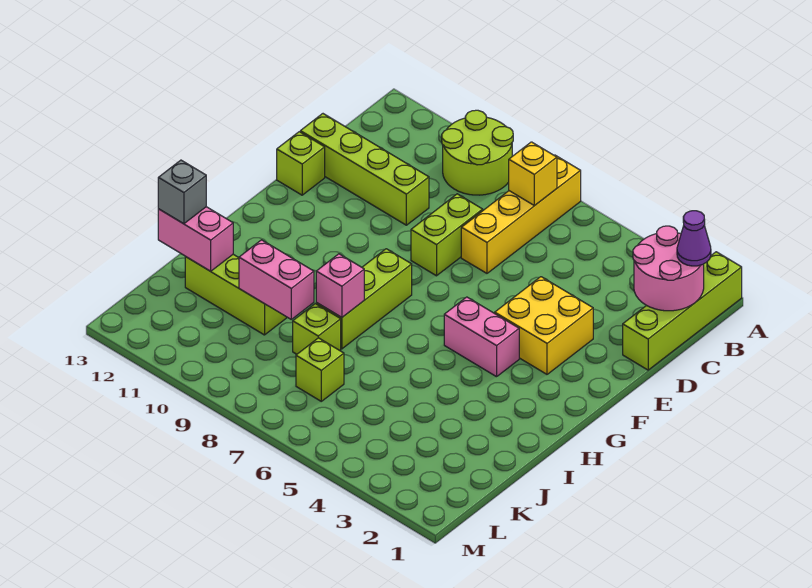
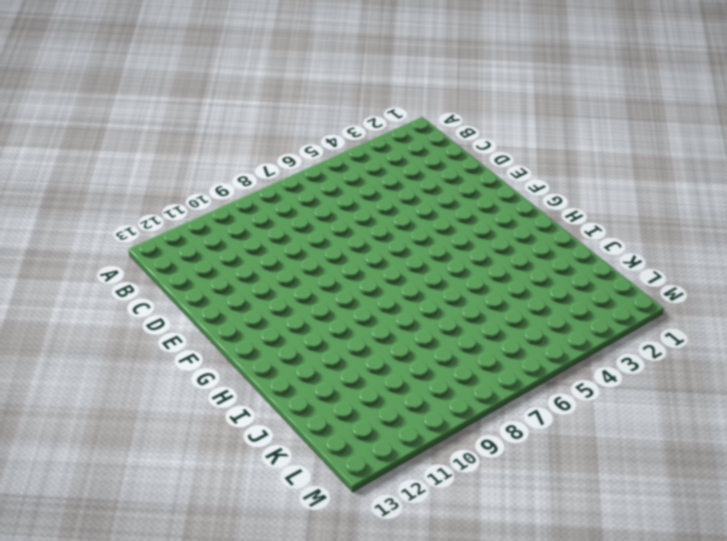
none -> lime 1x4 brick [623,252,742,370]
none -> yellow 1x4 brick [461,155,581,273]
none -> lime 2x2 round brick [442,110,513,195]

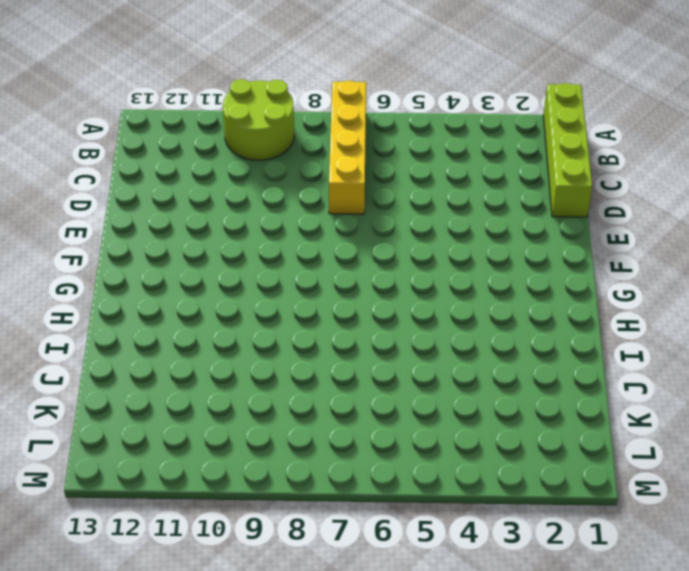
none -> lime 1x2 brick [411,194,483,276]
none -> lime 1x4 brick [300,114,429,225]
none -> yellow 2x2 brick [495,277,593,374]

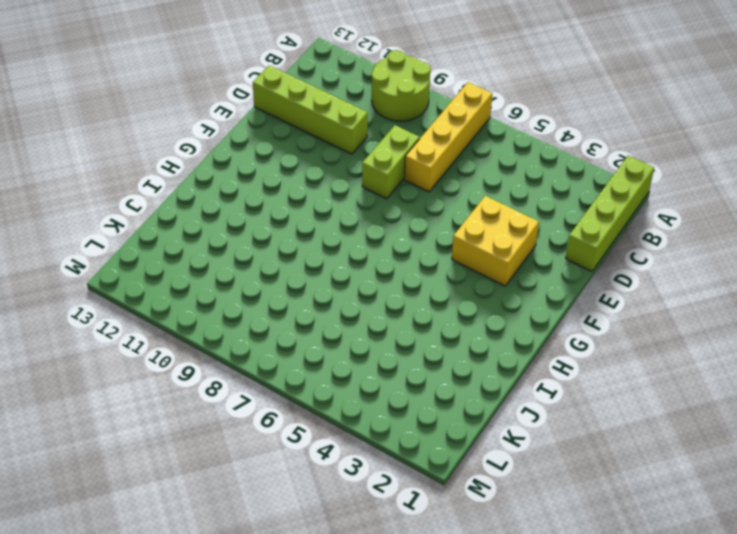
none -> lime 1x1 brick [277,132,325,195]
none -> pink 1x2 brick [444,297,519,377]
none -> lime 1x3 brick [316,249,412,349]

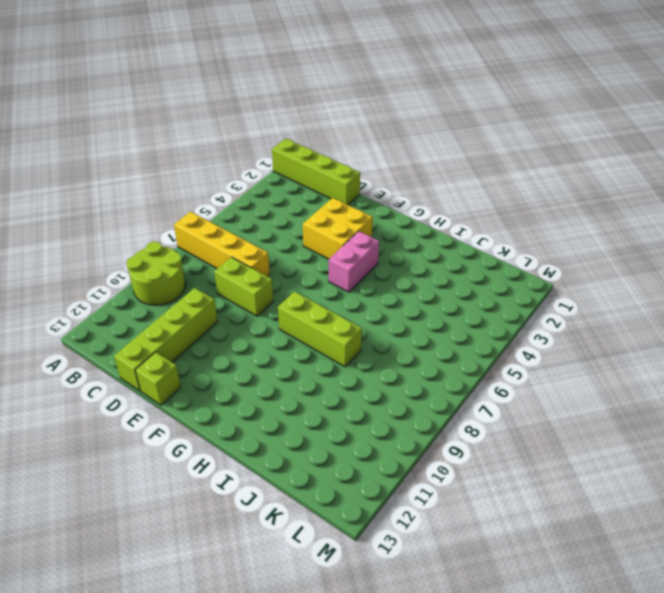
none -> lime 1x1 brick [293,304,341,354]
none -> lime 1x3 brick [185,254,287,335]
none -> lime 1x1 brick [296,338,344,401]

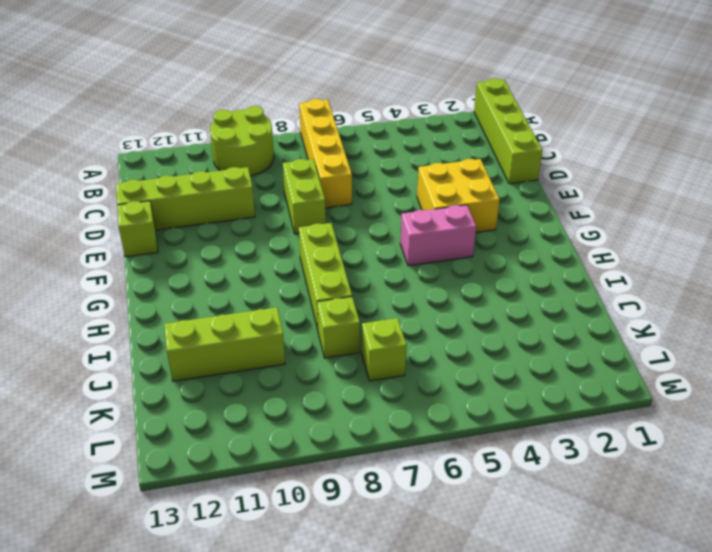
none -> pink 2x2 round brick [633,226,704,311]
none -> yellow 1x1 brick [509,142,557,206]
none -> pink 1x1 brick [316,254,364,317]

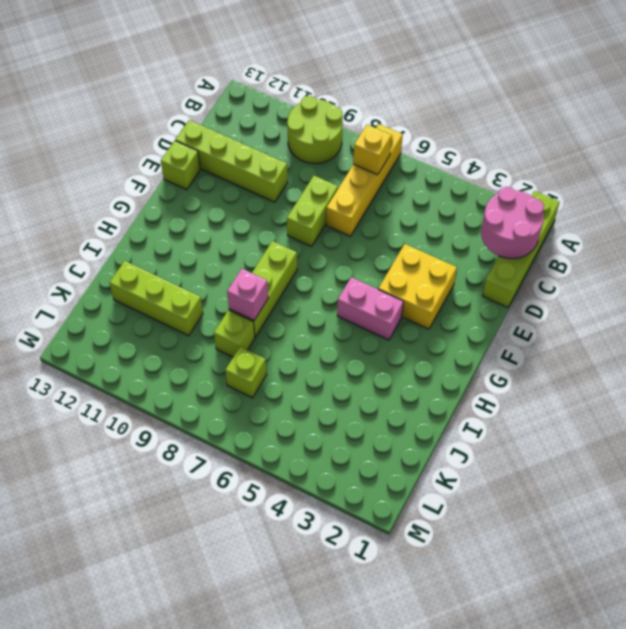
none -> pink 1x2 brick [239,240,314,319]
none -> pink 1x2 brick [158,207,233,271]
none -> purple 1x1 cone [677,211,711,266]

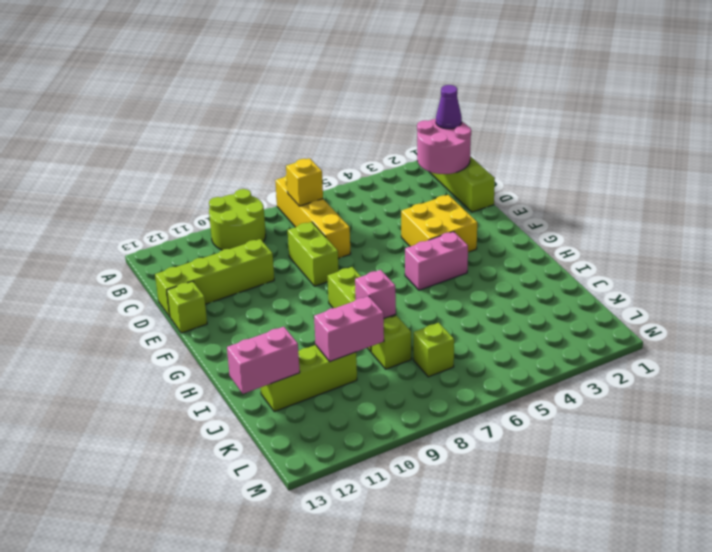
none -> grey 1x1 brick [158,160,206,224]

